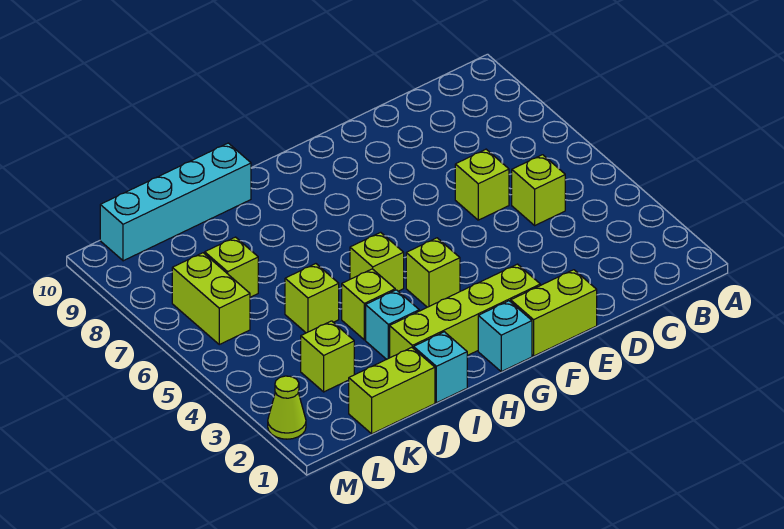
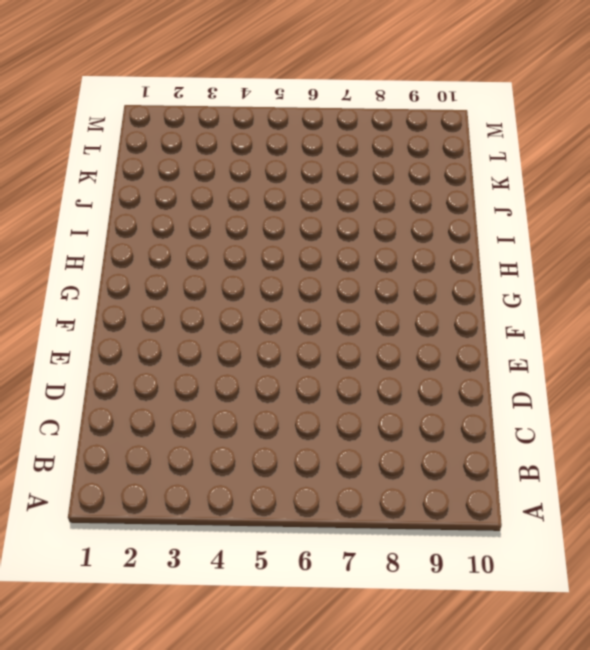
none -> lime 1x1 brick [512,155,565,225]
none -> lime 1x1 brick [455,149,509,220]
none -> lime 1x2 brick [511,270,597,356]

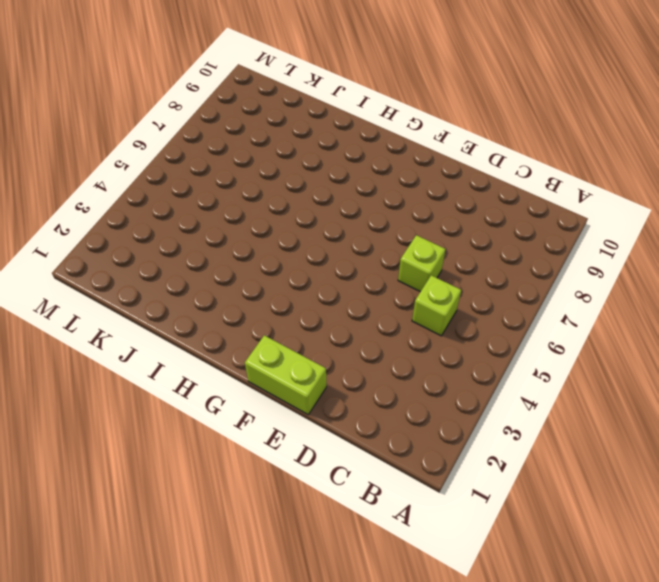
none -> lime 1x4 brick [390,264,540,358]
none -> cyan 1x1 brick [478,301,532,372]
none -> lime 1x1 brick [406,238,460,307]

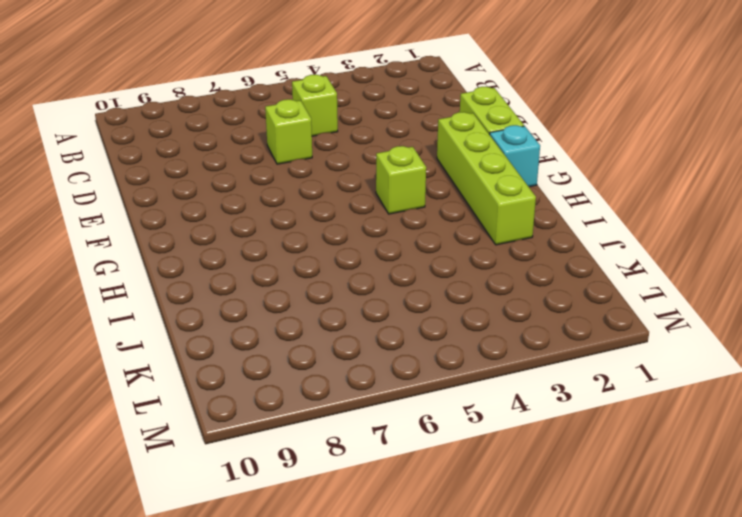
none -> lime 1x1 brick [350,232,404,291]
none -> cyan 1x1 brick [414,332,467,403]
none -> cyan 1x1 brick [366,290,419,359]

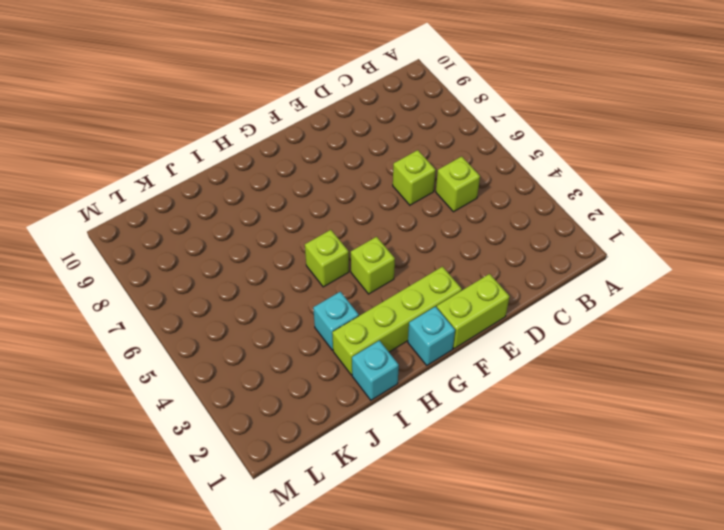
none -> lime 1x1 brick [342,269,395,340]
none -> cyan 1x4 brick [100,143,251,261]
none -> lime 1x2 brick [349,348,435,434]

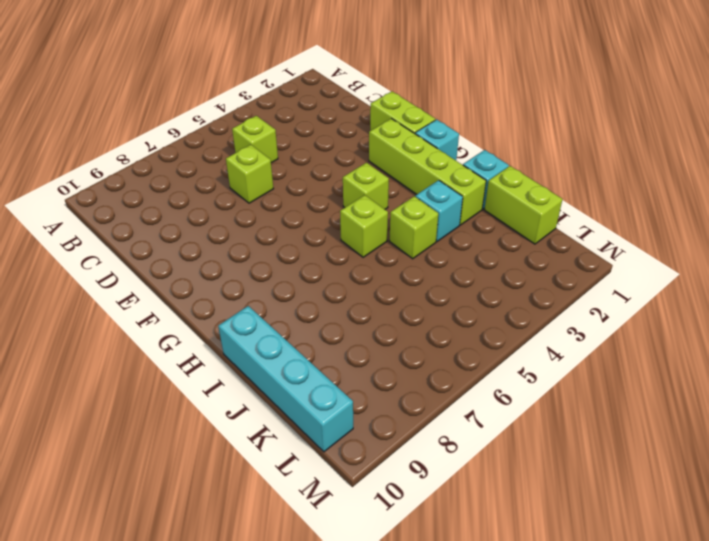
none -> lime 1x1 brick [285,264,339,333]
none -> lime 1x1 brick [301,321,354,392]
none -> lime 1x1 brick [205,237,258,297]

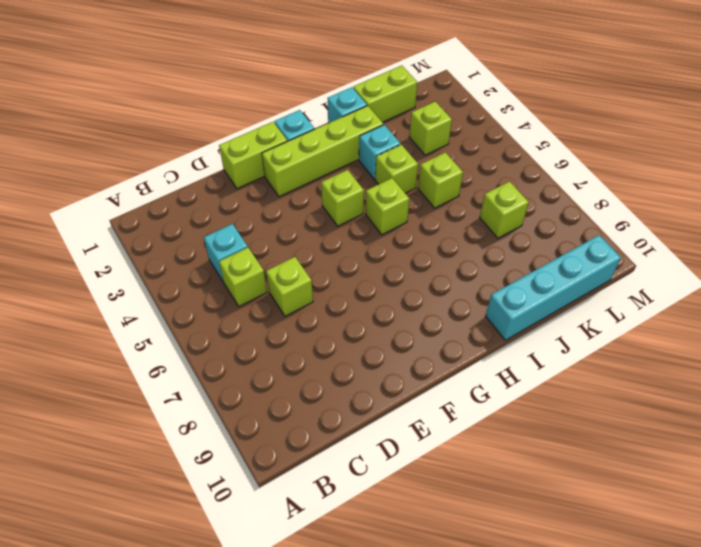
cyan 1x1 brick [204,224,248,282] -> none
none -> lime 1x2 brick [172,253,250,344]
none -> lime 1x1 cone [268,376,306,439]

